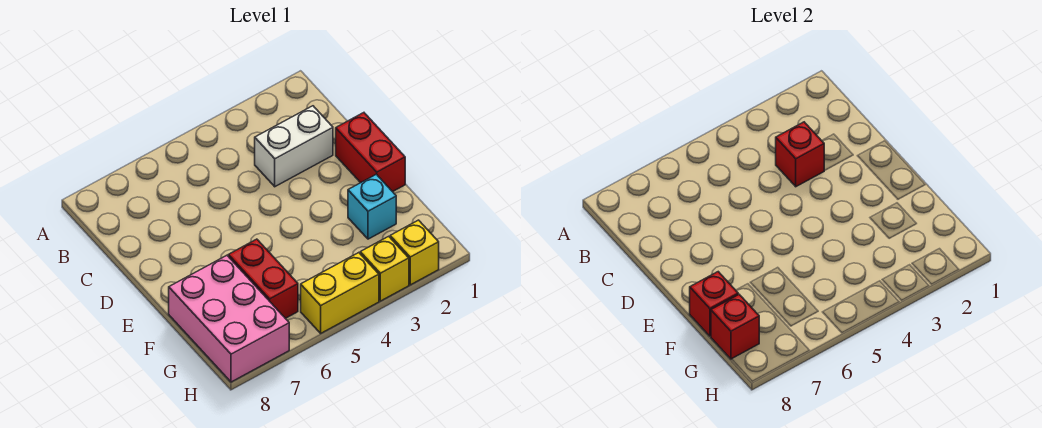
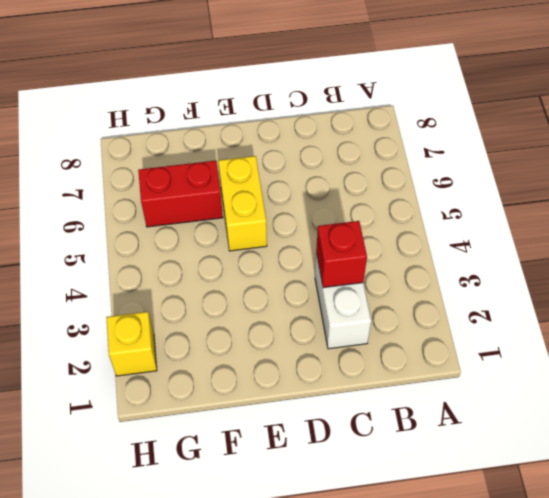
yellow 1x2 brick [218,156,267,251] -> yellow 1x2 brick moved to [301,253,379,333]
none -> red 1x2 brick [336,113,405,192]
none -> cyan 1x1 brick [348,174,396,239]

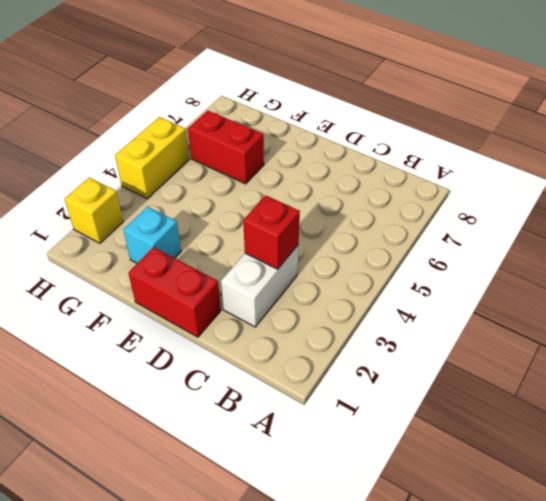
none -> pink 2x3 brick [169,255,289,382]
none -> yellow 1x1 brick [360,236,409,301]

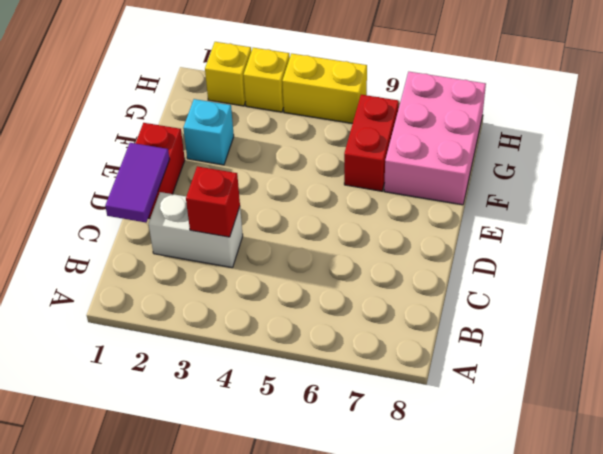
purple 1x2 tile [105,143,170,223] -> none
none -> red 1x1 brick [690,272,738,336]
none -> red 1x1 brick [711,295,759,359]

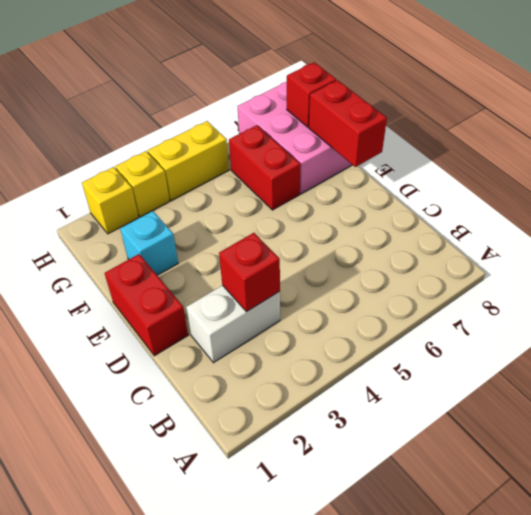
red 1x2 brick [309,80,387,167] -> red 1x1 brick [690,272,738,336]

